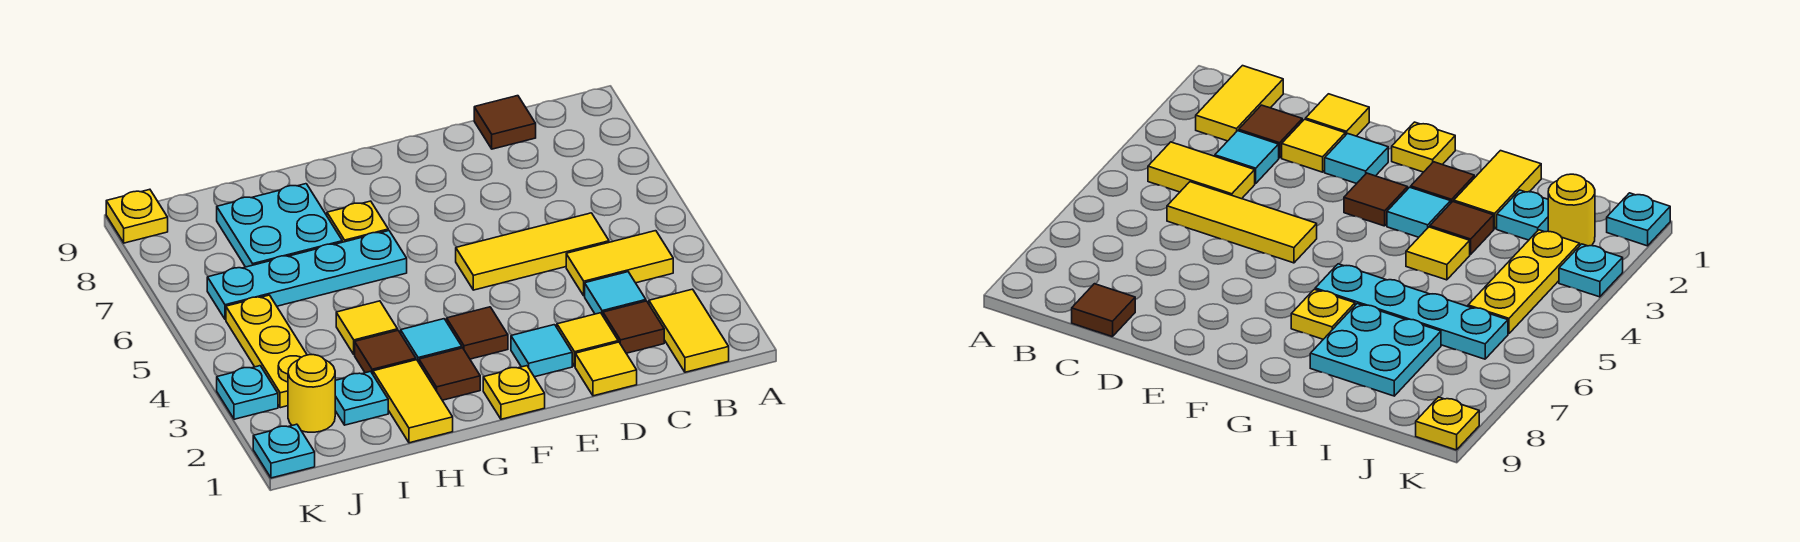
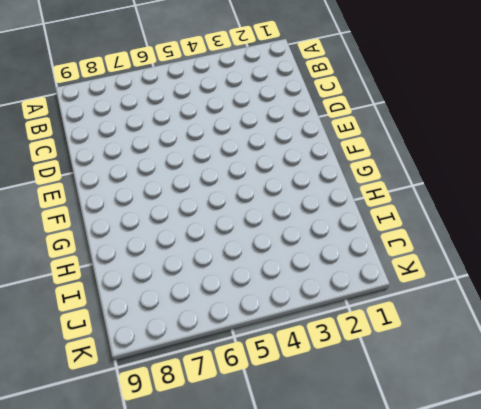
none -> yellow 1x2 tile [649,289,729,372]
none -> yellow 1x2 tile [566,231,673,296]
none -> brown 1x1 tile [603,301,664,353]

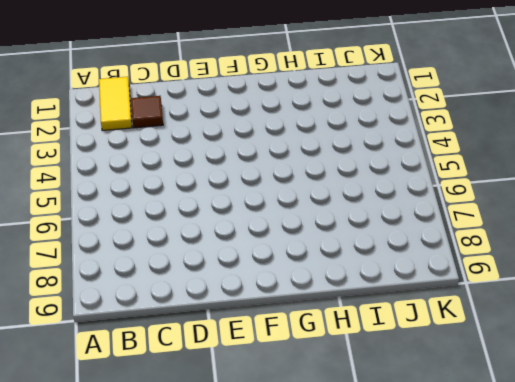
none -> yellow 1x2 tile [566,231,673,296]
none -> cyan 1x1 tile [585,272,646,315]
none -> yellow 1x3 tile [456,213,609,290]

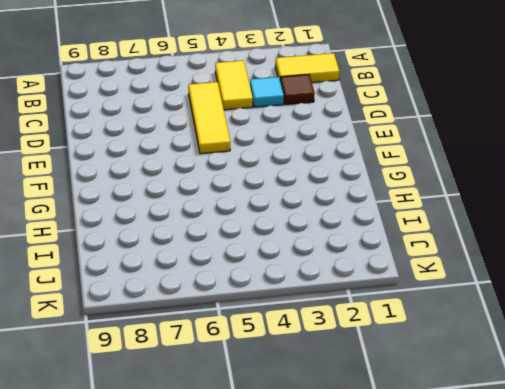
none -> brown 1x1 tile [474,96,536,149]
none -> yellow 1x1 tile [575,342,637,396]
none -> yellow 1x1 tile [557,313,618,366]

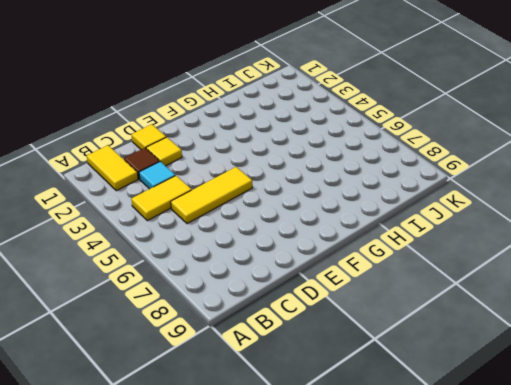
none -> brown 1x1 tile [474,96,536,149]
none -> cyan 1x1 tile [511,325,572,377]
none -> yellow 1x1 plate [483,366,545,419]

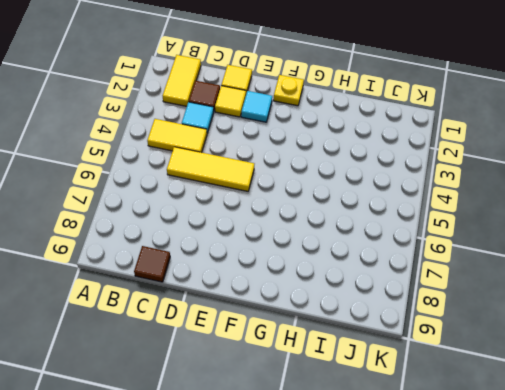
none -> brown 1x1 tile [447,307,508,359]
none -> brown 1x1 tile [419,348,480,400]
none -> cyan 1x1 tile [401,319,462,362]

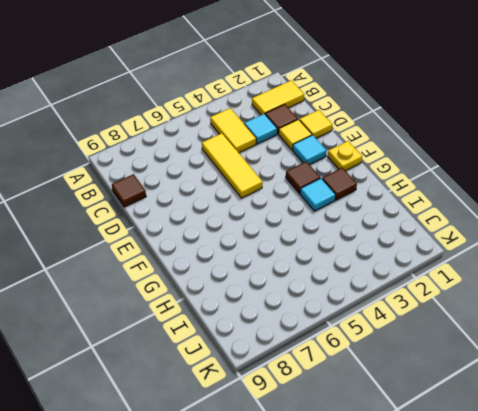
none -> cyan 1x4 plate [207,231,407,319]
none -> yellow 1x1 plate [327,201,388,242]
none -> yellow 1x2 tile [373,360,453,443]

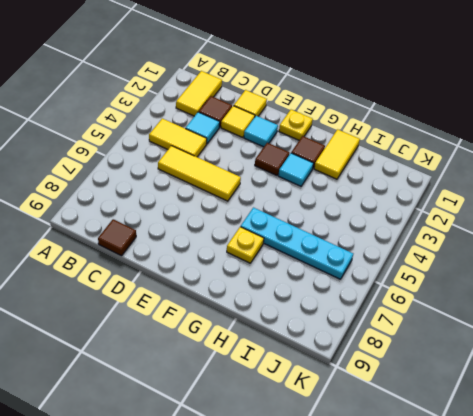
none -> brown 1x1 tile [355,331,416,374]
none -> yellow 1x1 tile [336,301,398,355]
none -> cyan 2x2 plate [217,184,342,267]

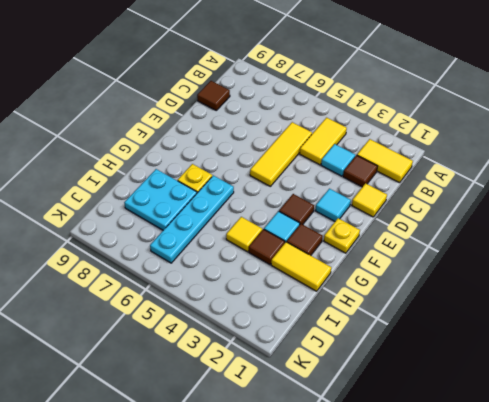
none -> yellow 1x1 tile [557,313,618,366]
none -> cyan 1x1 plate [335,371,388,425]
none -> yellow 1x1 round brick [288,355,335,432]

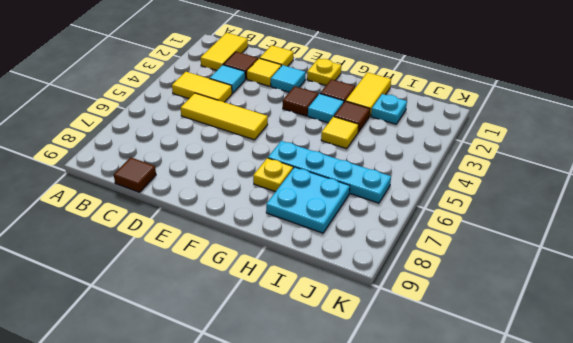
none -> yellow 1x1 round brick [288,355,335,432]
none -> yellow 1x3 plate [226,295,307,408]
none -> cyan 1x1 plate [253,424,315,478]

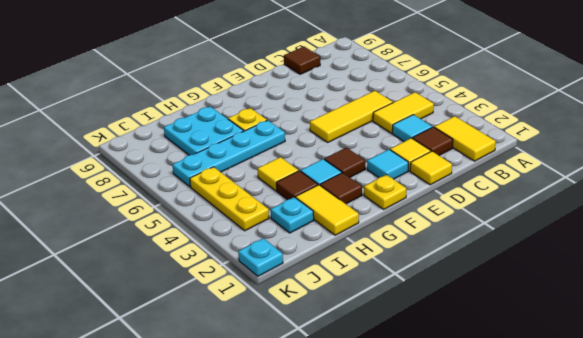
none -> yellow 1x1 round brick [288,355,335,432]
none -> cyan 1x1 plate [217,366,278,419]
none -> yellow 1x1 plate [106,189,168,243]

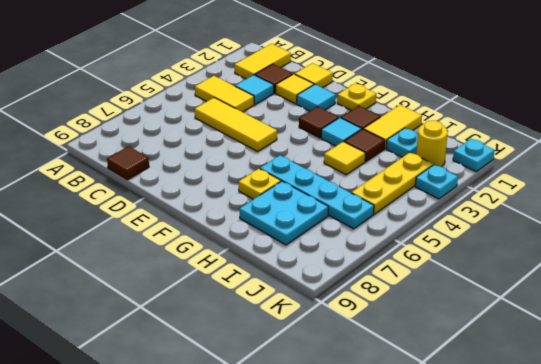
none -> yellow 1x1 plate [106,189,168,243]

